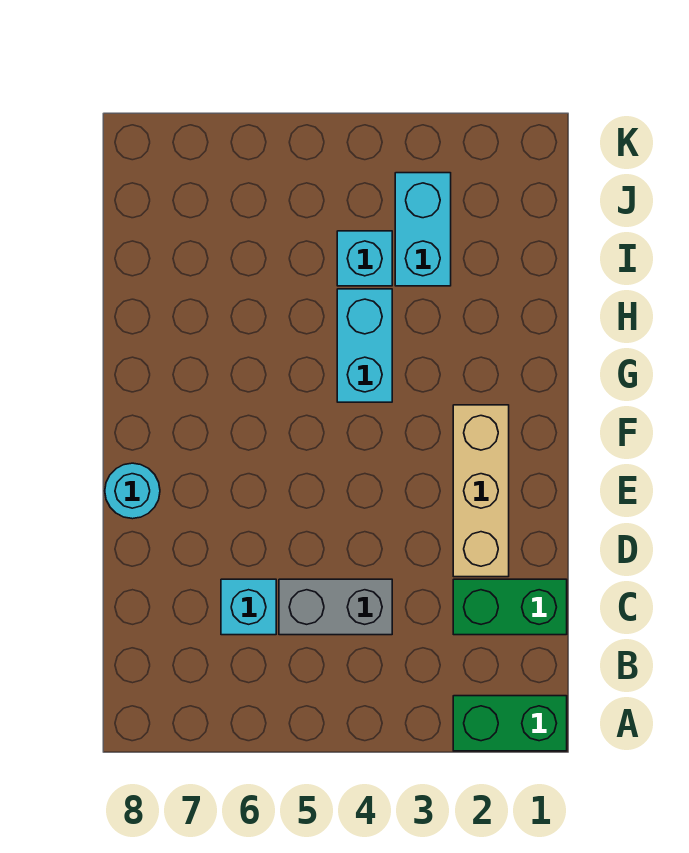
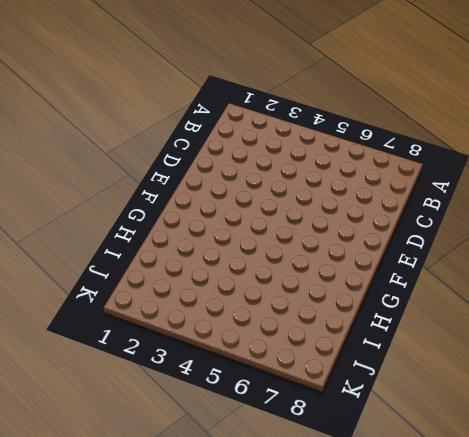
none -> green 1x2 brick [453,696,567,751]
none -> green 1x2 brick [453,579,567,635]

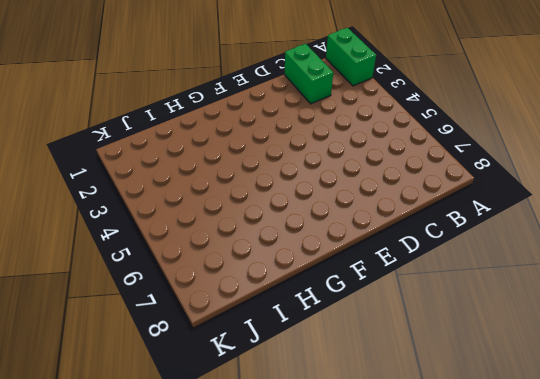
none -> grey 1x2 brick [279,579,392,635]
none -> cyan 1x1 brick [221,579,276,635]

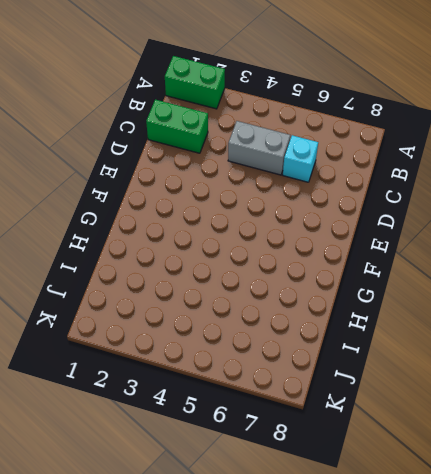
none -> tan 1x3 brick [453,405,509,577]
none -> cyan 1x1 round brick [105,463,160,519]

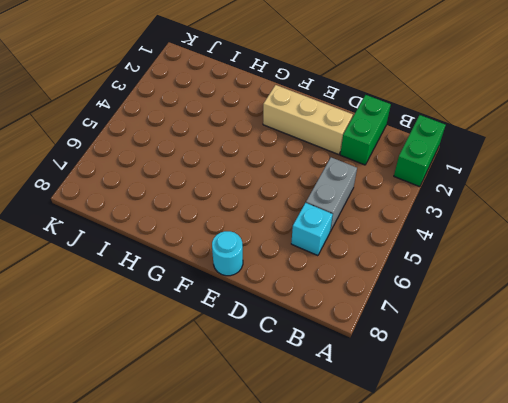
none -> cyan 1x2 brick [337,289,392,402]
none -> cyan 1x2 brick [395,173,451,286]

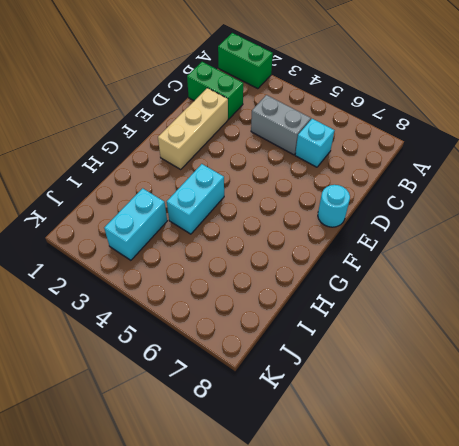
none -> cyan 1x1 brick [337,231,392,286]

